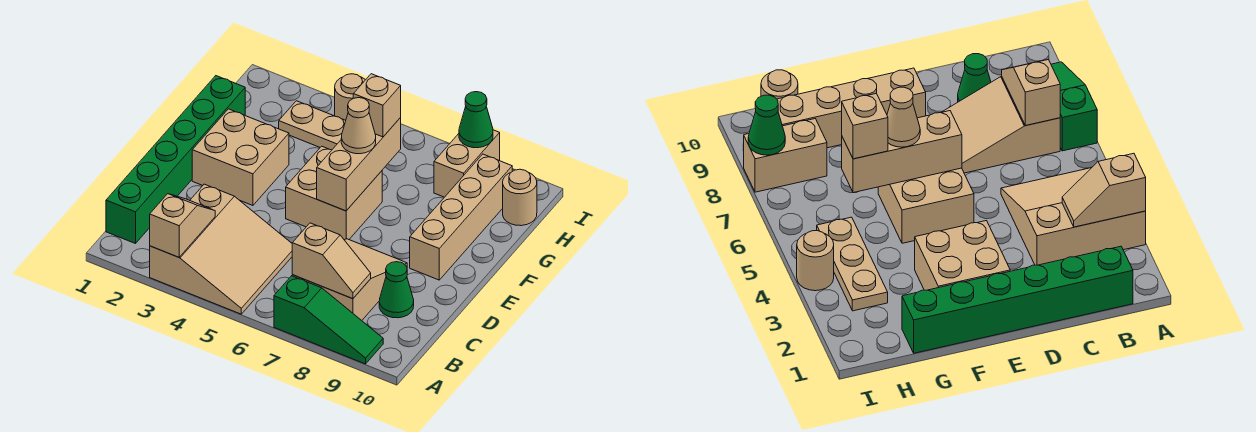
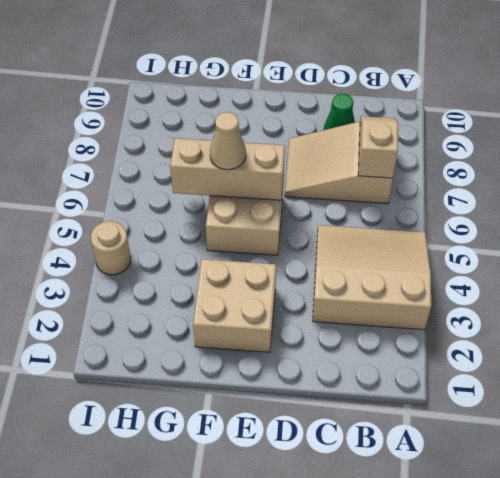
none -> green 1x3 slope [274,276,383,364]
none -> green 1x6 brick [106,76,245,244]
none -> tan 1x4 brick [410,154,512,280]

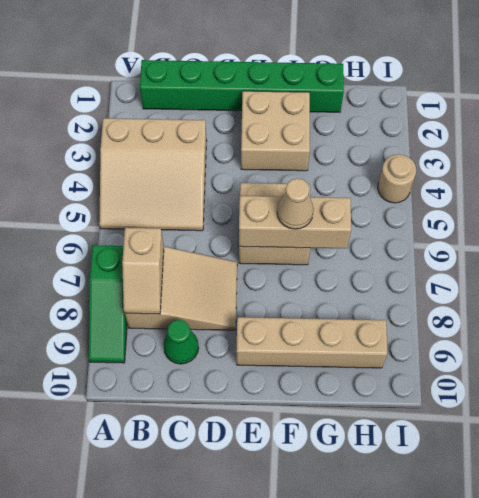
none -> tan 1x3 plate [279,101,346,150]
none -> tan 1x2 brick [434,130,500,197]
none -> tan 1x1 round brick [503,169,537,226]

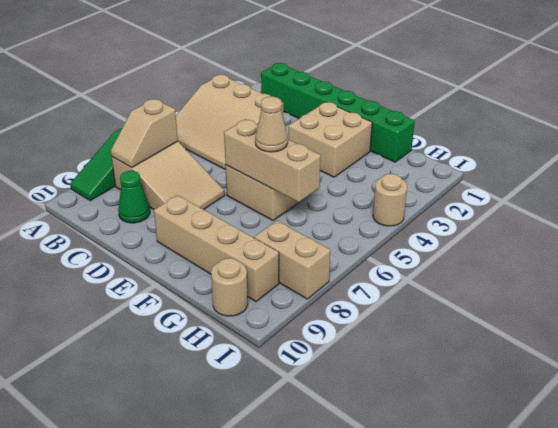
none -> tan 1x3 plate [279,101,346,150]
none -> tan 1x2 slope [150,194,215,257]
none -> green 1x1 cone [459,92,493,148]

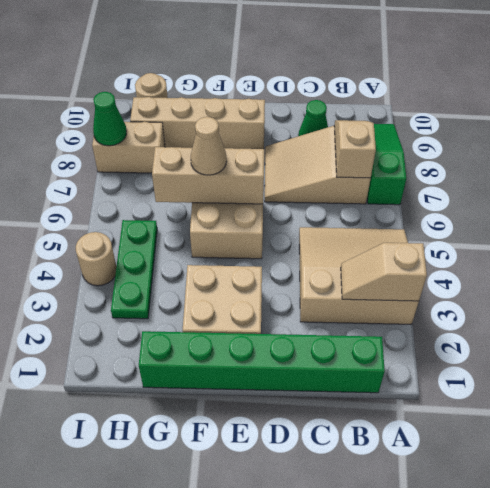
green 1x3 plate [111,220,157,319] -> tan 1x3 plate [279,101,346,150]
none -> tan 1x1 brick [353,74,401,137]

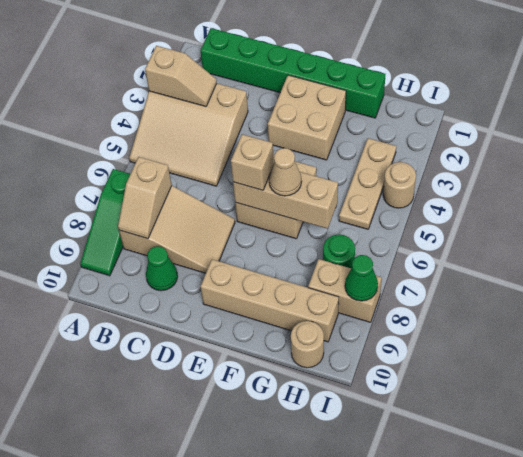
tan 1x1 brick [231,134,274,190] -> tan 1x1 brick moved to [353,74,401,137]
green 1x1 round brick [323,234,355,268] -> none

